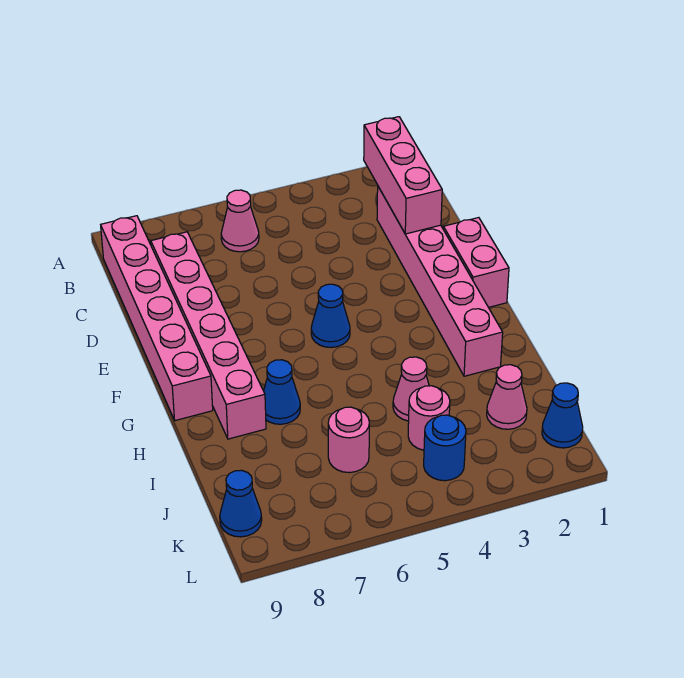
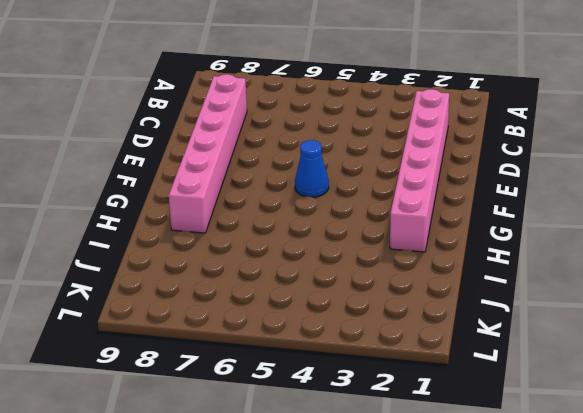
none -> pink 1x1 cone [221,190,259,252]
none -> pink 1x6 brick [101,216,213,421]
none -> pink 1x2 brick [443,218,509,307]

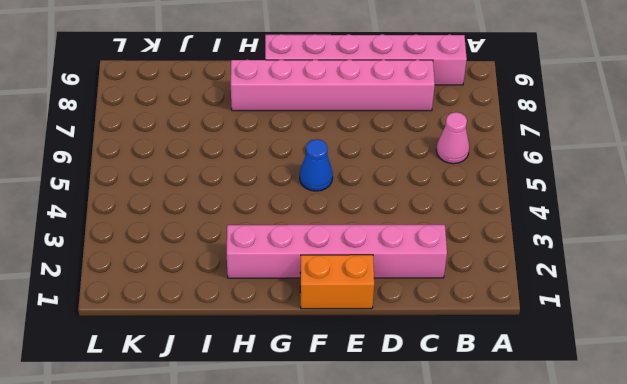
orange 1x2 brick [300,255,374,309] -> pink 1x2 brick [443,218,509,307]
none -> blue 1x1 cone [264,360,300,424]
none -> pink 1x1 cone [393,357,429,421]
none -> pink 1x1 cone [487,365,527,429]

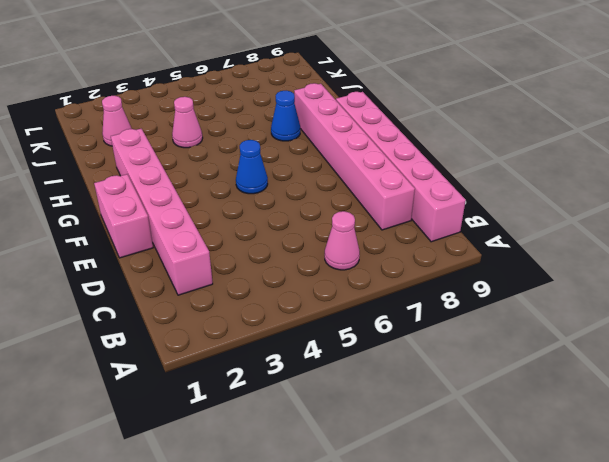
none -> pink 1x1 round brick [408,386,450,450]
none -> pink 1x1 round brick [328,407,369,473]
none -> blue 1x1 cone [542,383,583,448]

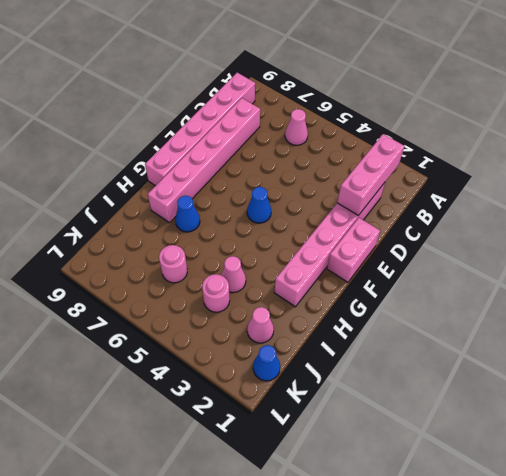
none -> blue 1x1 round brick [424,415,466,481]
none -> blue 1x1 cone [220,470,262,537]

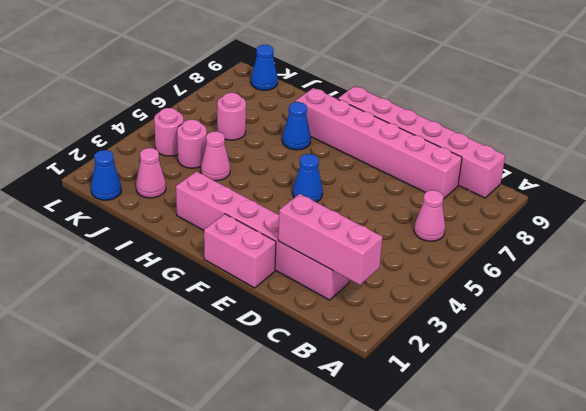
pink 1x1 round brick [154,108,183,156] -> blue 1x1 round brick [424,415,466,481]

